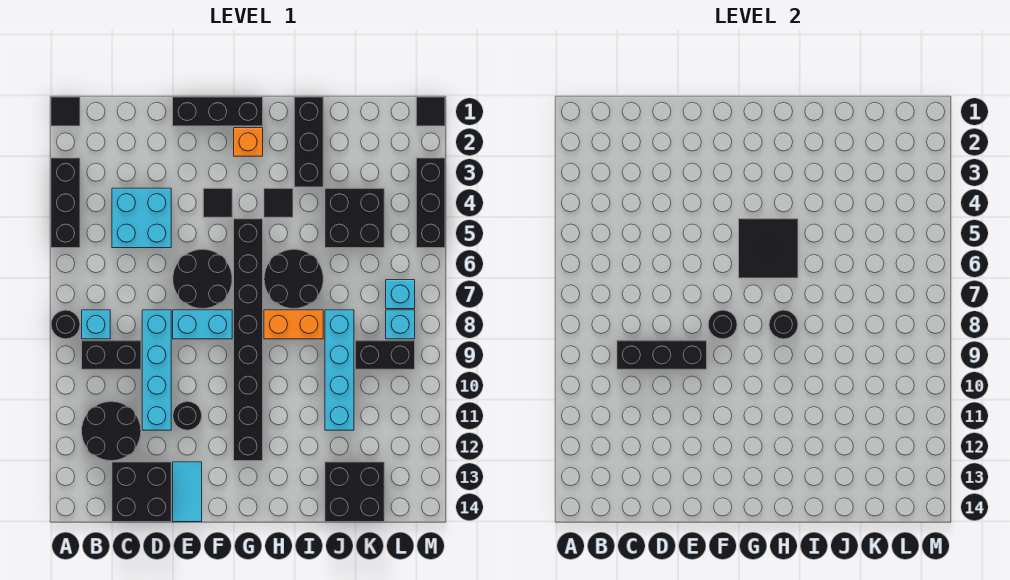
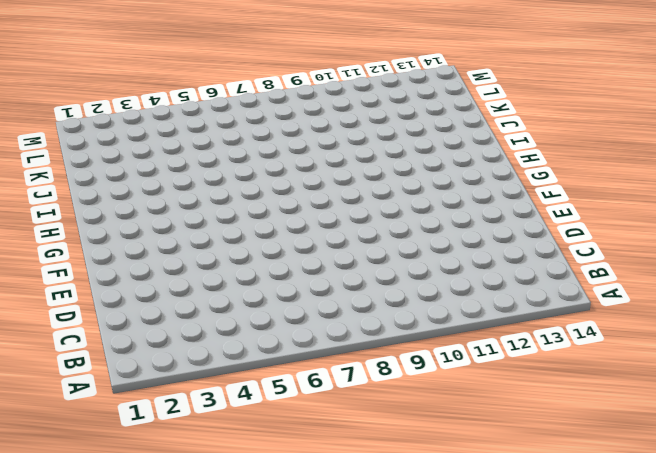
none -> black 1x1 tile [51,97,80,126]
none -> black 1x3 brick [51,158,80,248]
none -> black 1x1 round brick [51,310,80,339]
none -> cyan 1x1 brick [82,310,110,339]

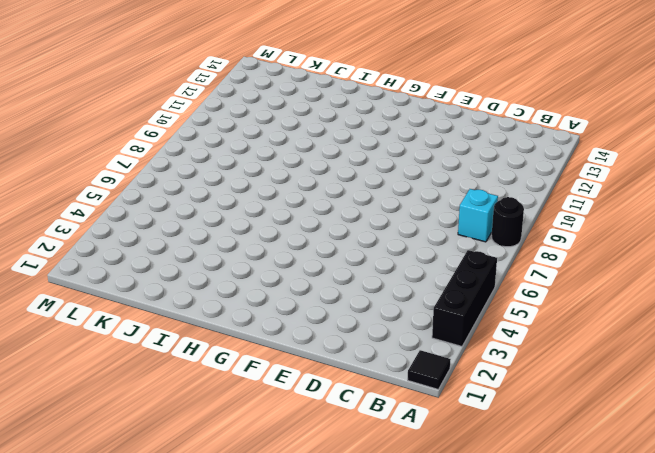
none -> black 1x2 brick [82,340,141,369]
none -> black 2x2 round brick [82,401,141,461]
none -> cyan 2x2 brick [112,188,171,248]
none -> black 2x2 brick [112,462,171,522]

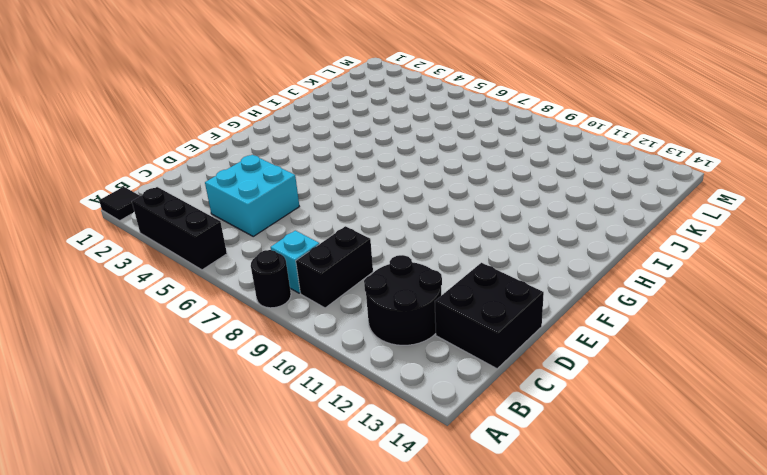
none -> cyan 1x4 brick [142,310,171,430]
none -> black 1x3 brick [173,97,263,126]
none -> black 2x2 round brick [173,249,232,309]
none -> cyan 1x2 brick [173,310,232,339]

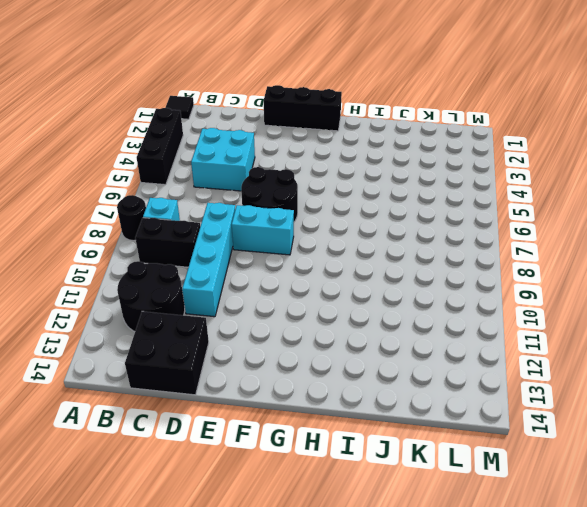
none -> black 1x1 round brick [173,401,202,430]
none -> cyan 1x2 tile [173,462,202,522]
none -> black 1x1 tile [203,188,232,217]
none -> orange 1x1 brick [234,128,263,156]

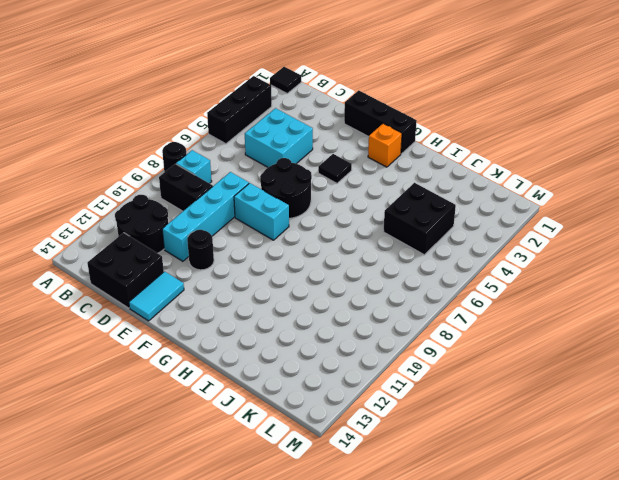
none -> black 1x8 brick [234,219,263,461]
none -> black 1x1 tile [264,188,293,217]
none -> black 2x2 round brick [264,249,323,309]
none -> orange 1x2 brick [264,310,323,339]

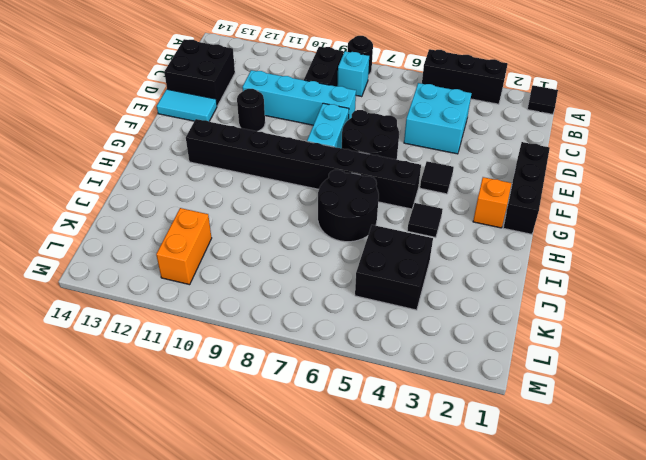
orange 1x2 brick [156,208,212,285] -> orange 1x2 brick moved to [264,310,323,339]
none -> black 2x2 round brick [82,401,141,461]
none -> black 1x3 brick [294,97,323,187]
none -> cyan 1x4 brick [325,310,354,430]
none -> black 2x2 brick [325,462,384,522]

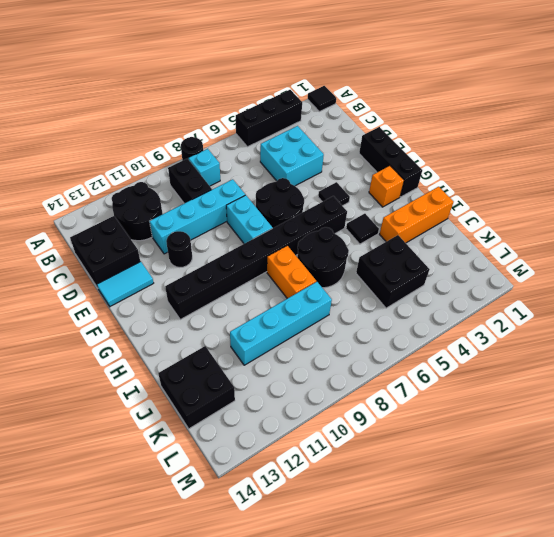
orange 1x3 brick [379,187,454,243] -> black 1x3 brick [294,97,323,187]
none -> black 1x2 brick [355,340,415,369]
none -> cyan 1x1 brick [386,280,415,309]
none -> cyan 1x1 brick [386,310,415,339]
none -> black 1x1 tile [416,97,445,126]

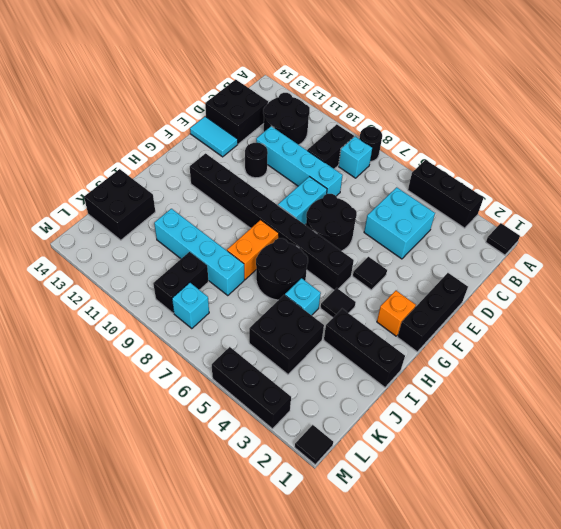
cyan 1x1 brick [285,278,321,315] -> cyan 1x1 brick moved to [386,280,415,309]
none -> black 1x3 brick [617,340,707,369]
none -> black 1x1 round brick [708,310,737,339]
none -> black 2x2 tile [739,219,798,278]
none -> black 1x1 round brick [769,310,798,339]

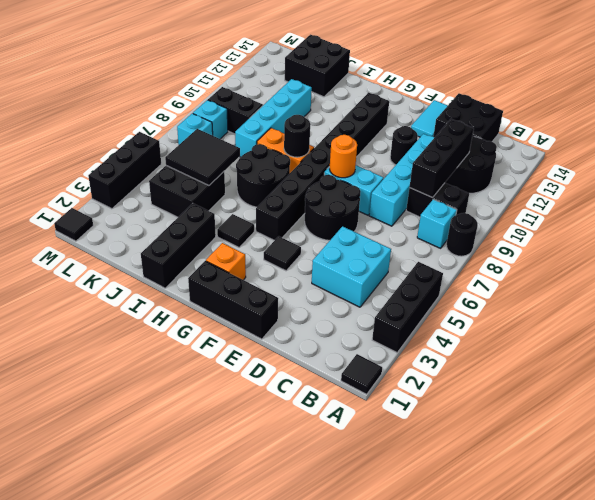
black 1x3 brick [410,119,474,198] -> black 1x3 brick turned to [617,340,707,369]
orange 1x1 round brick [330,135,357,178] -> black 1x1 round brick [708,310,737,339]
black 2x2 tile [165,129,240,185] -> black 2x2 tile moved to [739,219,798,278]

